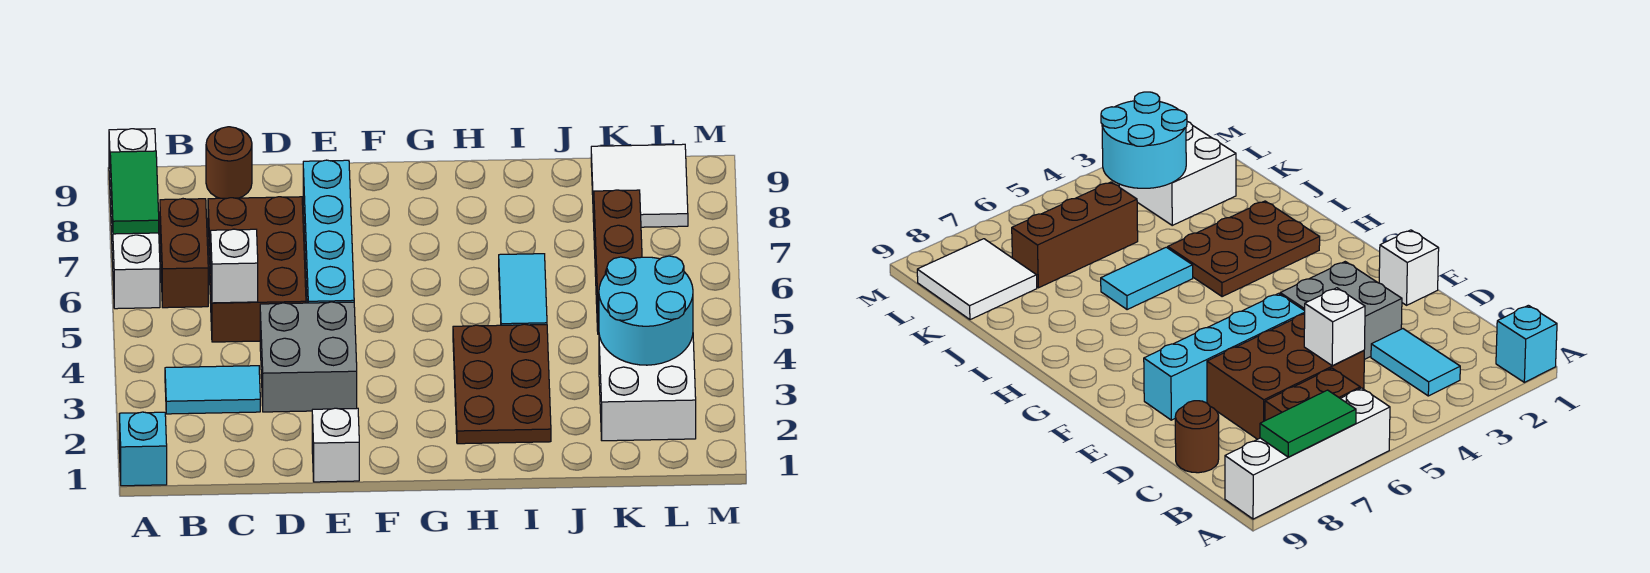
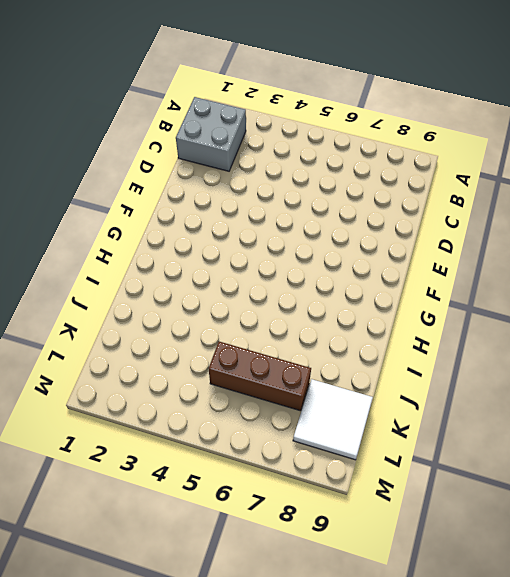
grey 2x2 brick [176,97,246,171] -> grey 2x2 brick moved to [260,302,357,412]
none -> cyan 1x1 brick [119,412,167,486]
none -> white 1x4 brick [109,129,160,309]
none -> cyan 1x2 tile [165,366,260,414]

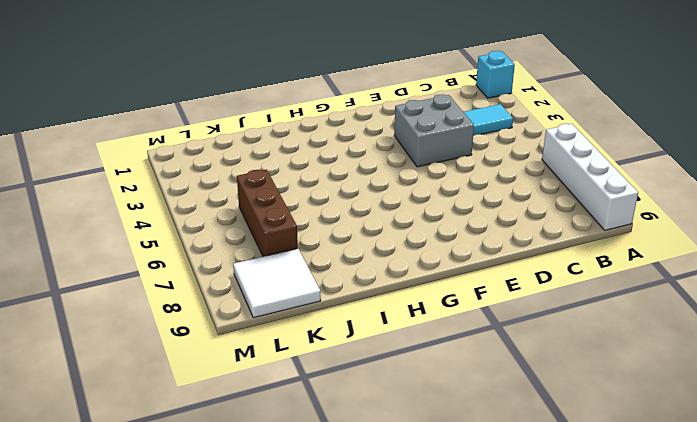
none -> brown 1x2 brick [160,199,208,308]
none -> brown 2x3 brick [208,197,306,342]
none -> brown 1x1 round brick [206,127,252,198]

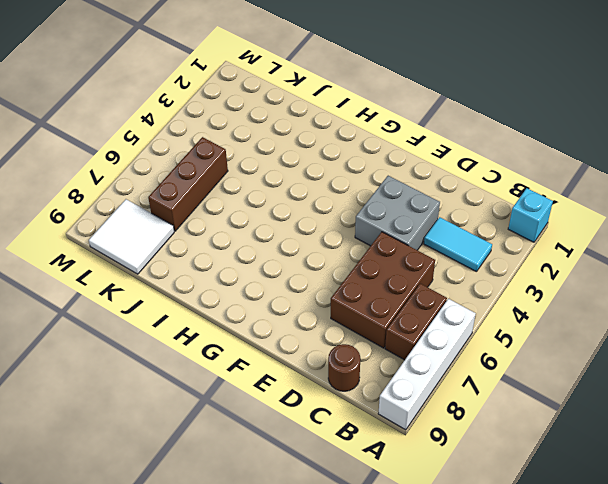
none -> white 1x1 brick [312,408,359,482]
none -> cyan 1x4 brick [303,160,354,303]
none -> brown 2x3 plate [453,324,551,444]

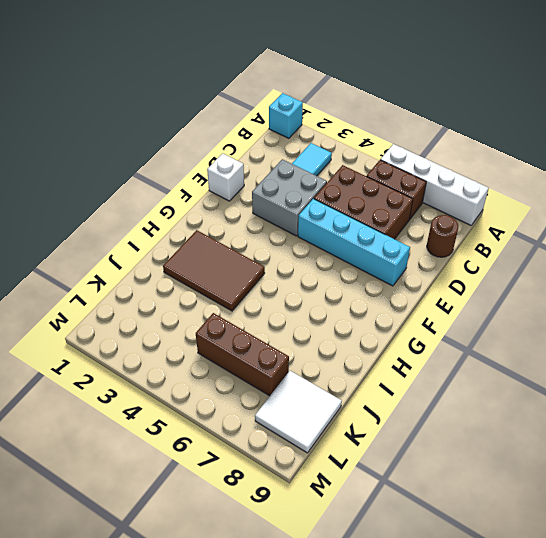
brown 2x3 tile [163,230,265,311] -> brown 2x3 plate [453,324,551,444]
none -> cyan 1x2 tile [499,254,547,325]
none -> white 2x2 brick [599,335,696,441]
none -> green 1x2 tile [110,151,159,234]

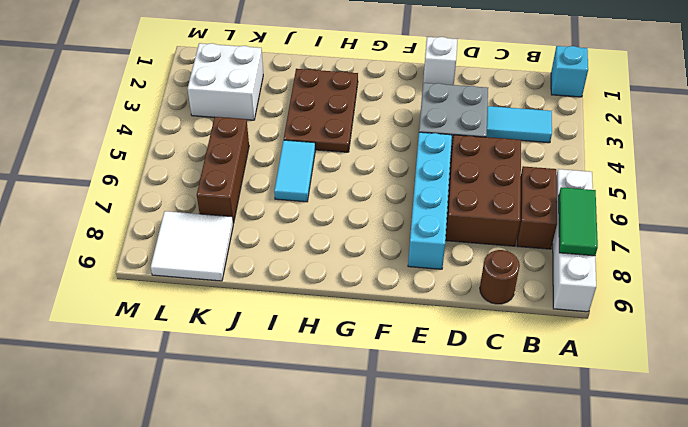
none -> white 1x1 brick [211,229,258,303]
none -> cyan 2x2 round brick [599,256,693,365]

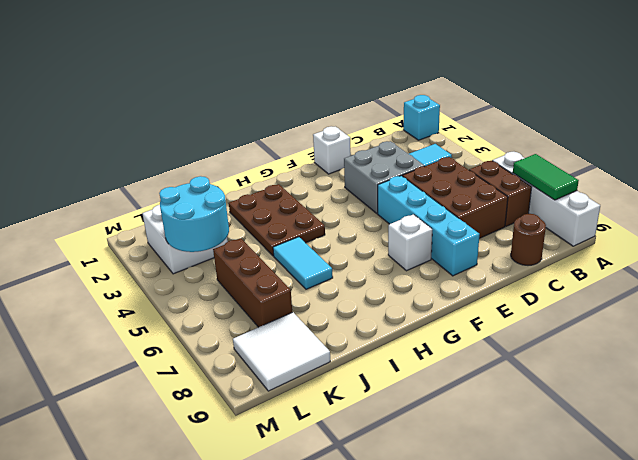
white 1x1 brick [388,214,432,271] -> white 1x1 brick moved to [211,229,258,303]

